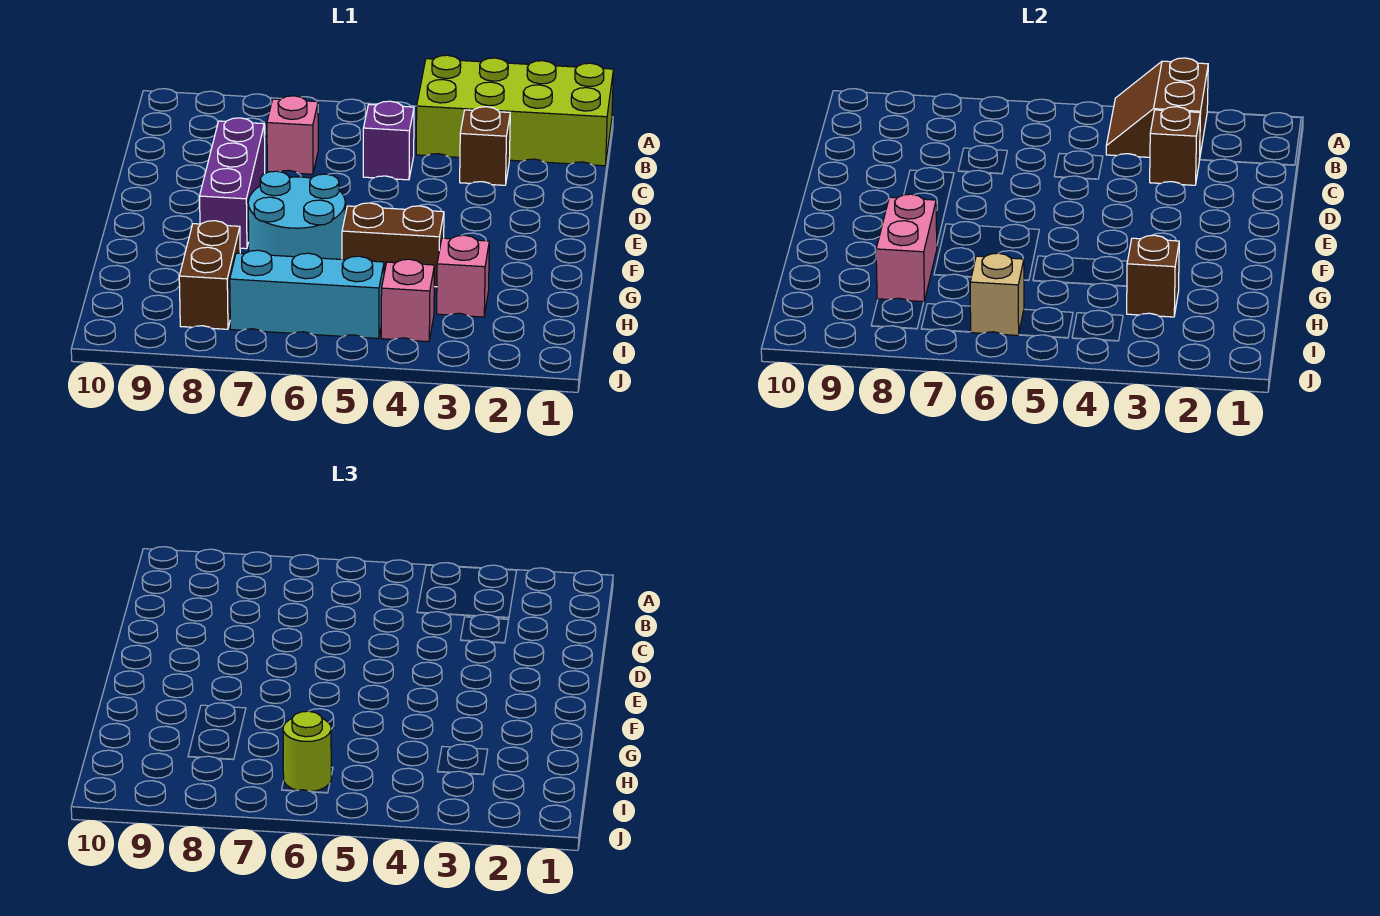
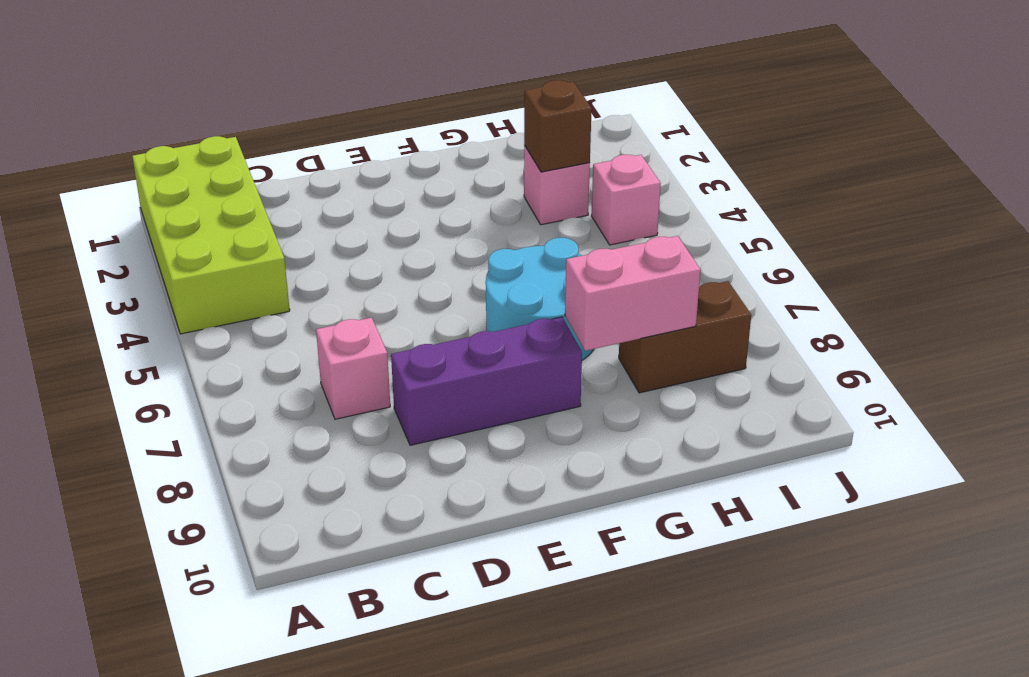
none -> brown 1x1 brick [460,107,510,185]
none -> purple 1x1 brick [363,101,414,180]
none -> brown 1x2 brick [342,203,444,287]

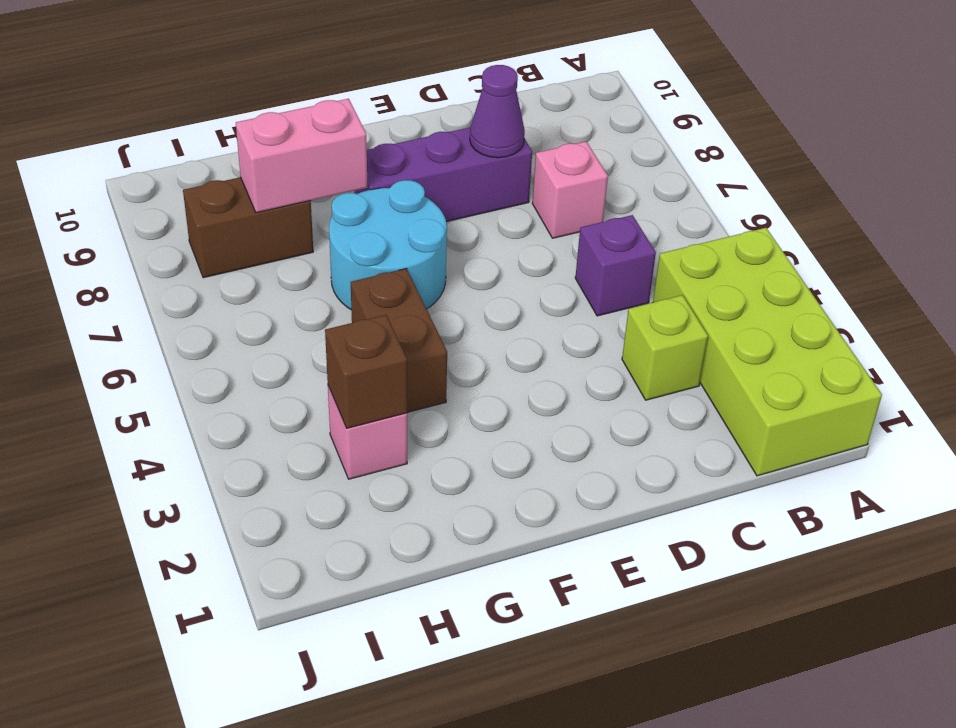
lime 1x1 brick [622,295,708,400] -> brown 1x1 brick [460,107,510,185]
purple 1x1 cone [470,65,525,158] -> none
none -> pink 1x1 brick [381,259,434,342]
none -> cyan 1x3 brick [230,250,384,339]
none -> brown 2x2 slope [1106,58,1208,160]

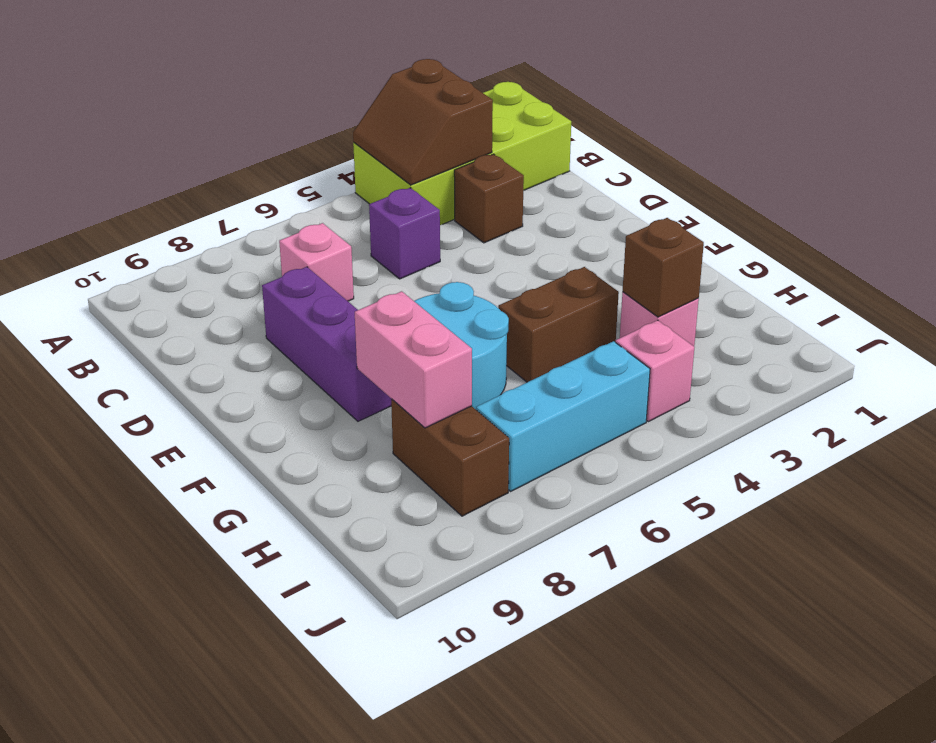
none -> brown 1x1 brick [1150,107,1200,185]
none -> tan 1x1 brick [970,253,1024,335]
none -> lime 1x1 round brick [283,711,331,791]

